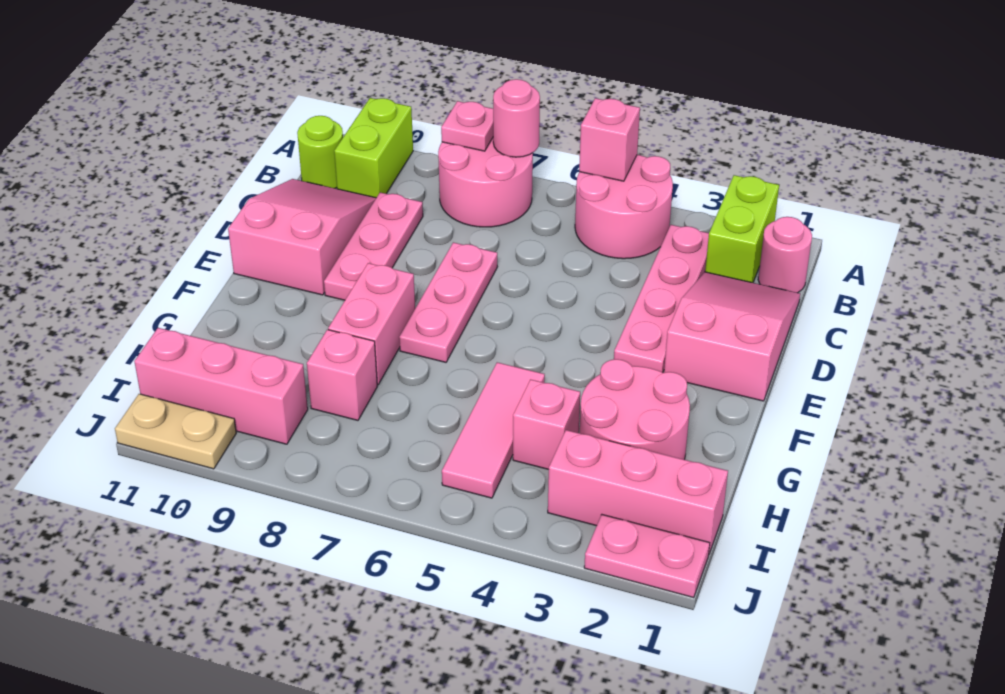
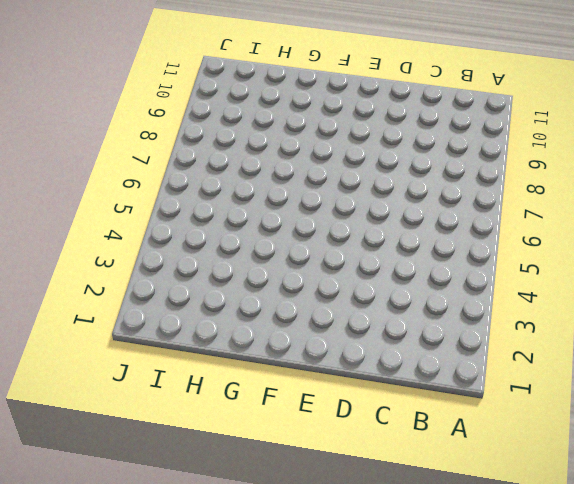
none -> lime 1x2 brick [705,175,779,283]
none -> pink 2x2 round brick [575,155,673,259]
none -> pink 2x2 round brick [438,138,533,227]

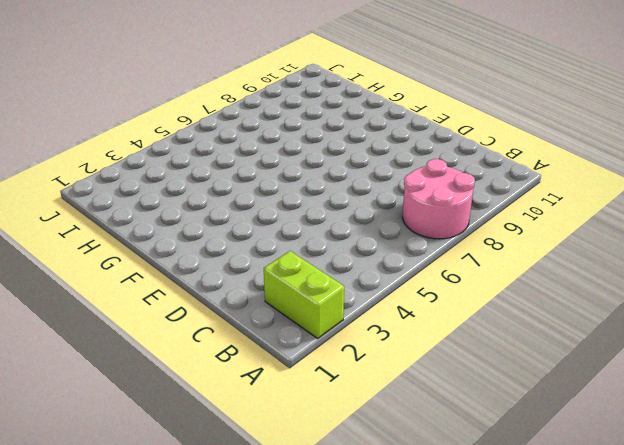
none -> pink 2x2 round brick [575,155,673,259]
none -> lime 1x2 brick [334,98,413,198]
none -> pink 1x1 round brick [758,217,812,293]

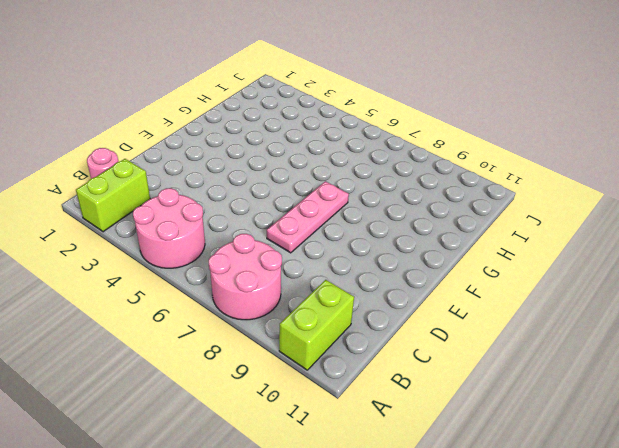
none -> pink 1x4 plate [614,225,709,372]
none -> lime 1x1 round brick [297,116,343,188]
none -> pink 2x3 slope [664,272,800,401]

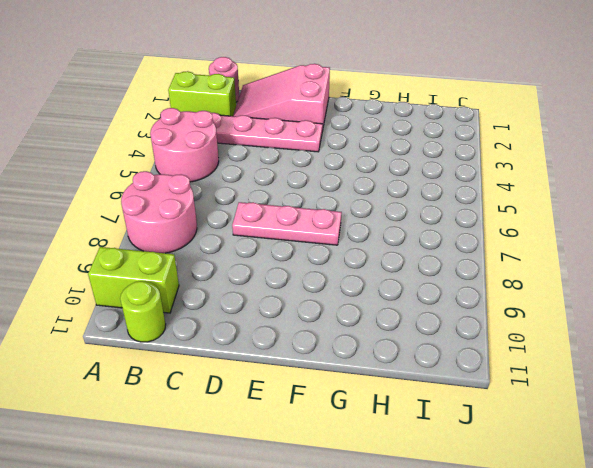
none -> pink 1x3 plate [324,192,423,300]
none -> pink 2x3 slope [228,179,376,295]
none -> pink 1x2 brick [328,263,415,385]

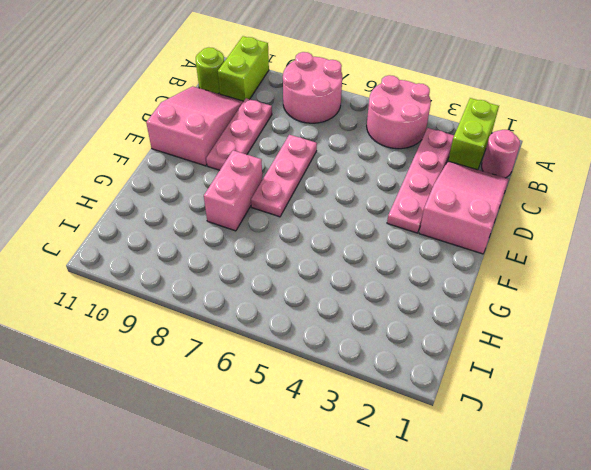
none -> pink 2x2 round brick [580,359,690,460]
none -> pink 1x3 tile [442,362,545,498]
none -> pink 1x1 brick [513,379,580,469]

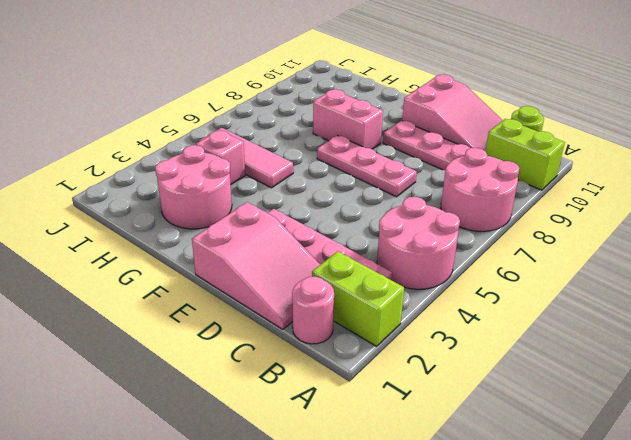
none -> pink 1x1 brick [307,330,377,420]
none -> pink 1x3 brick [548,430,728,554]
none -> pink 1x3 brick [134,328,308,444]

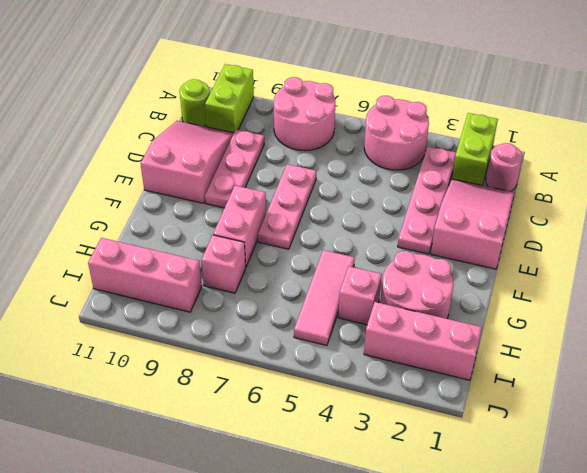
none -> pink 1x2 plate [584,515,710,598]
none -> tan 1x2 plate [115,394,236,469]
none -> pink 1x1 brick [579,98,640,181]

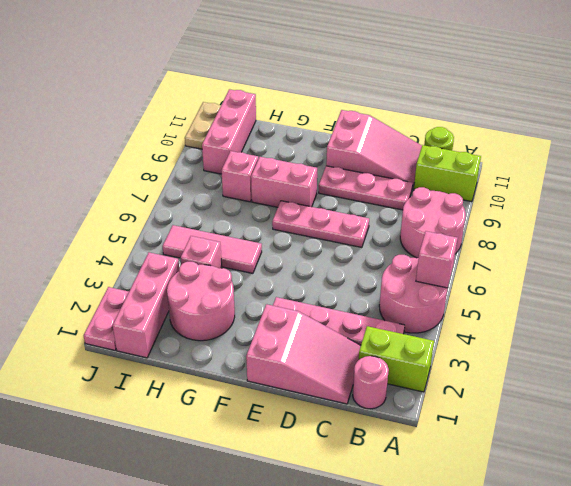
none -> pink 1x1 round brick [493,79,540,157]
none -> pink 1x1 plate [441,101,493,151]

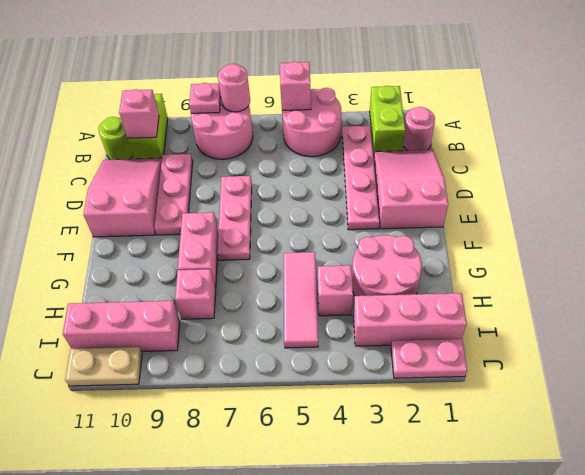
pink 1x1 brick [119,89,159,138] -> none

